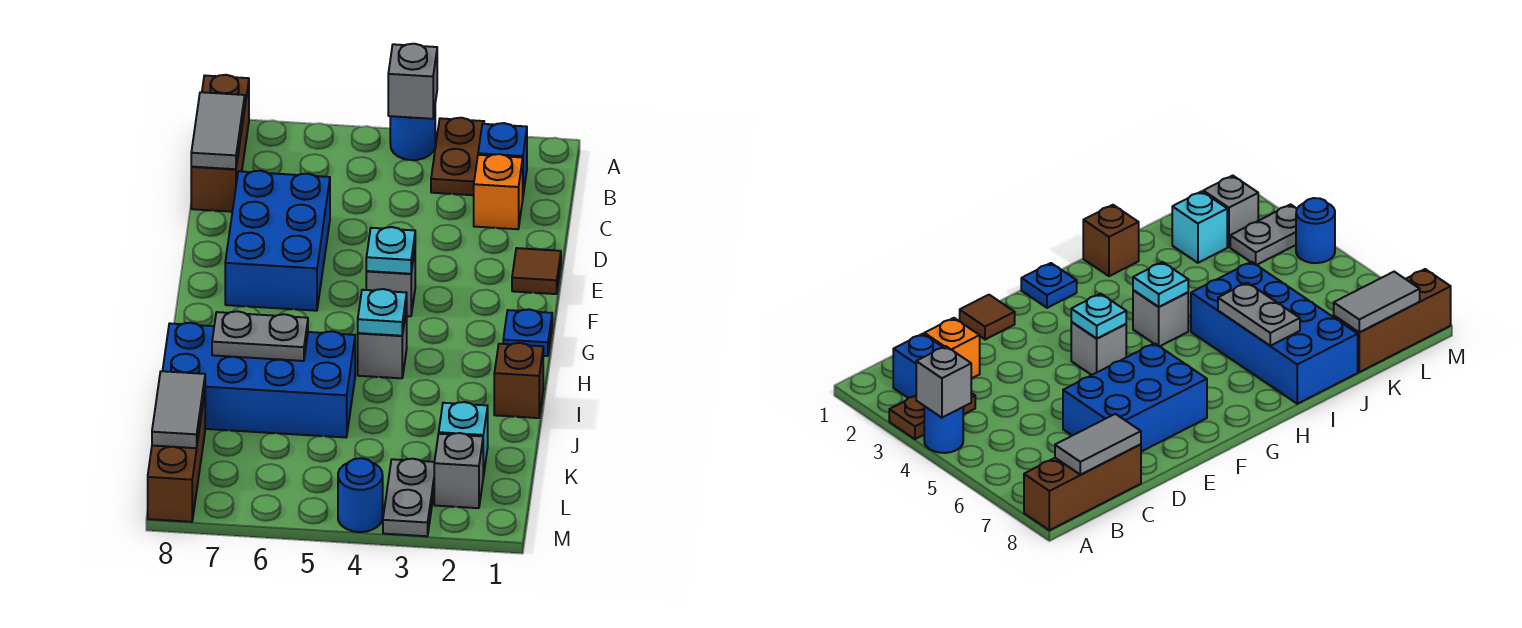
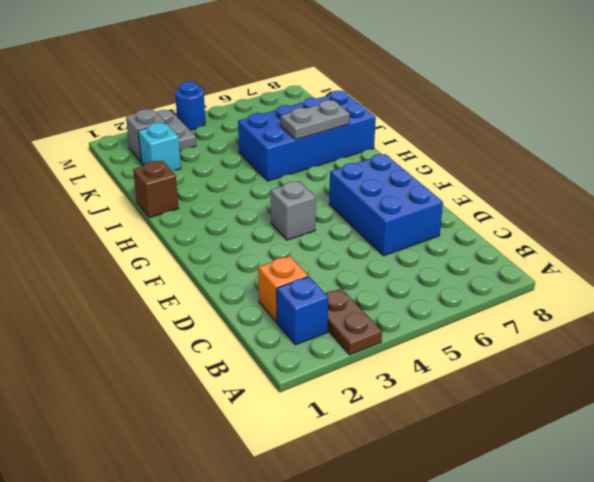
none -> blue 1x1 round brick [390,110,435,160]
none -> brown 1x3 brick [191,75,249,212]
none -> brown 1x1 tile [512,248,561,294]

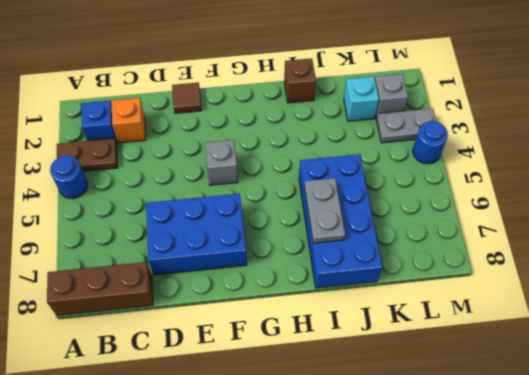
none -> blue 1x1 plate [503,309,552,356]
none -> grey 1x1 brick [358,308,407,378]
none -> brown 1x3 brick [148,393,205,522]

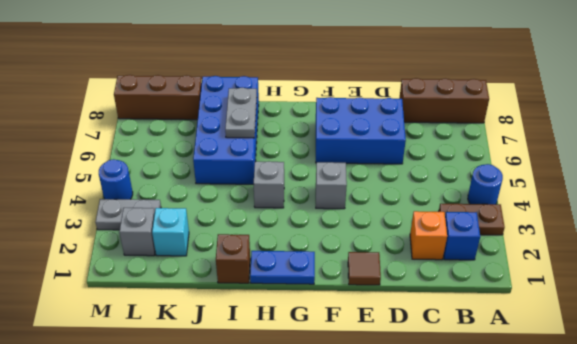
blue 1x2 plate [250,251,315,284] -> blue 1x1 plate [503,309,552,356]
none -> grey 1x1 brick [388,44,437,119]
none -> grey 1x2 tile [191,92,245,169]
none -> cyan 1x1 plate [366,227,415,274]

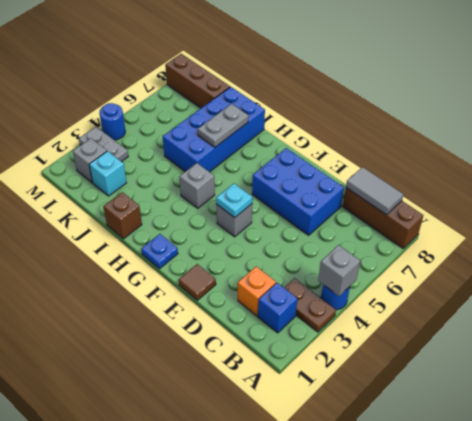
none -> cyan 1x1 plate [358,289,407,336]
none -> grey 1x2 tile [152,371,205,448]

